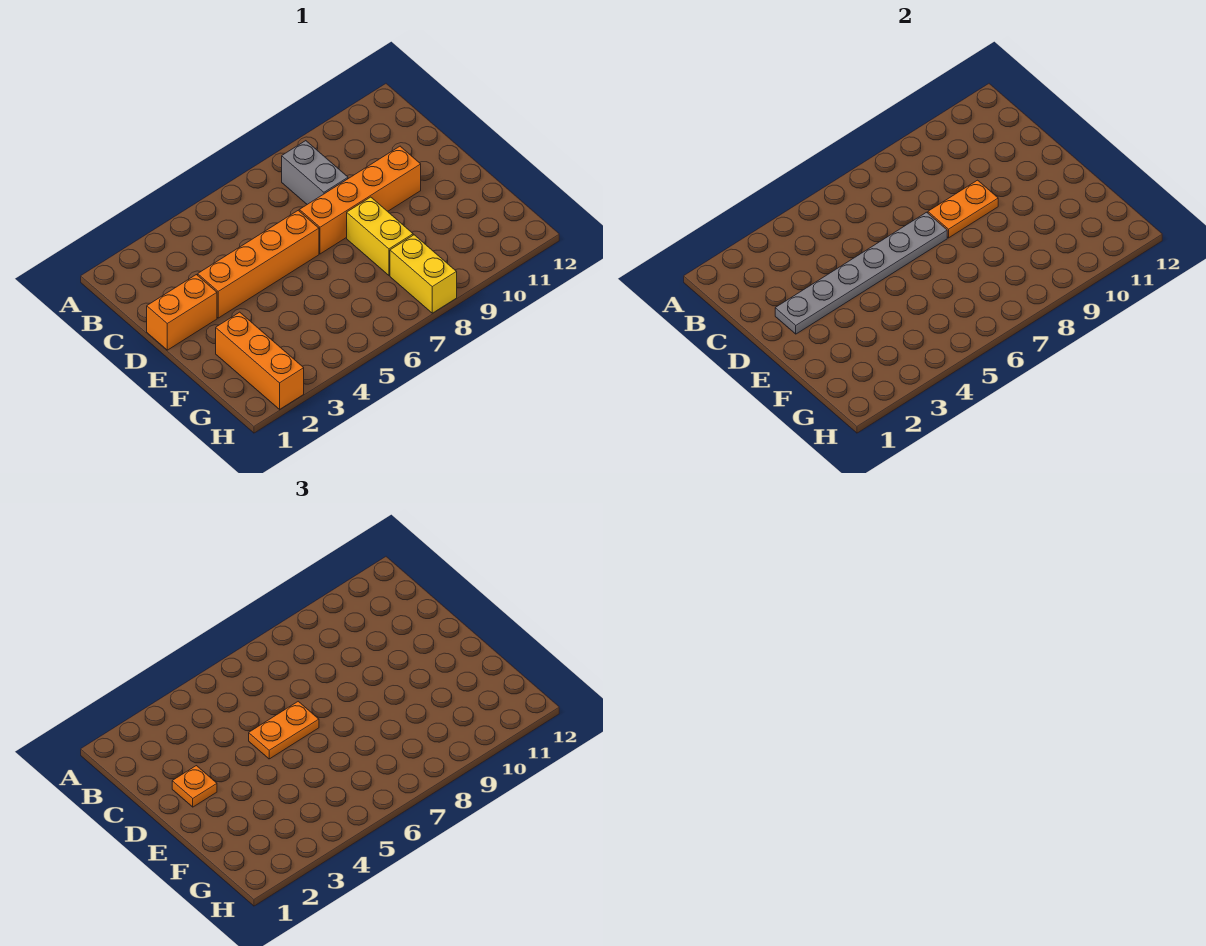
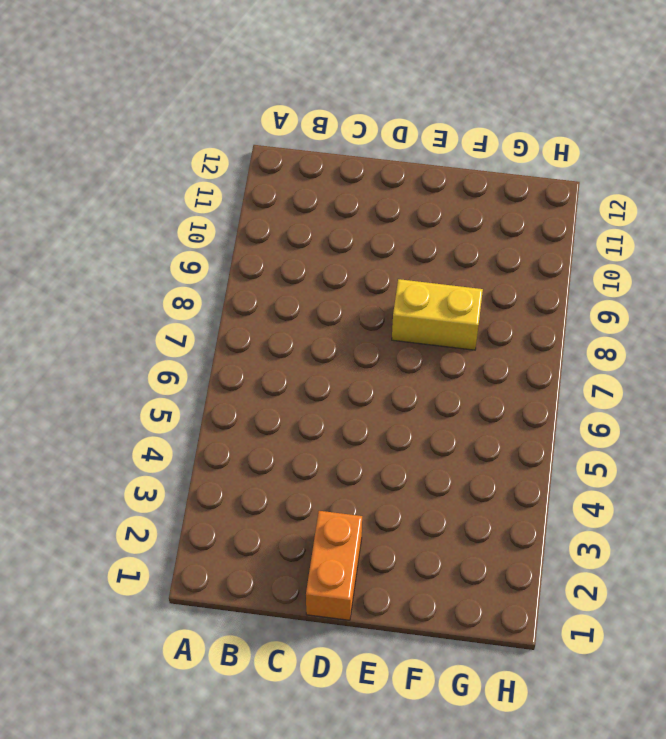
none -> grey 1x2 brick [282,141,348,204]
none -> orange 1x4 brick [198,210,319,318]

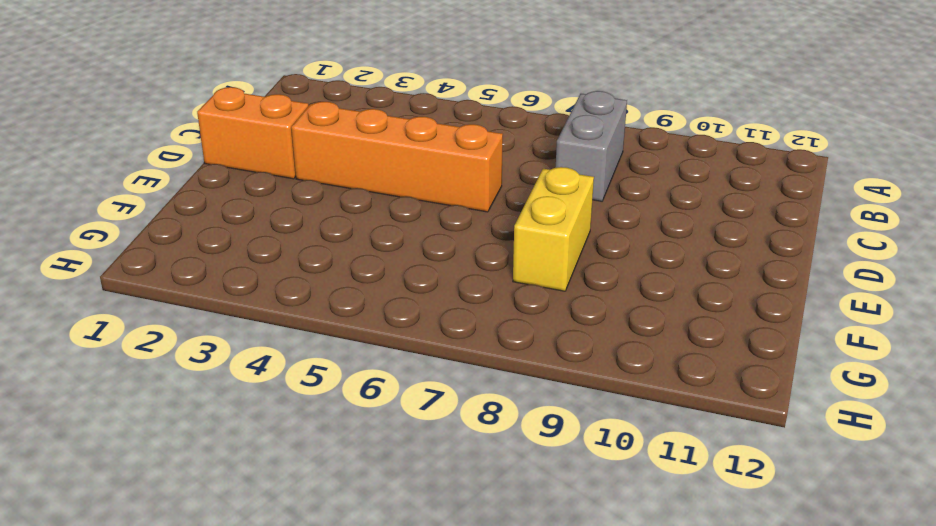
none -> orange 1x4 brick [299,146,421,254]
none -> orange 1x3 brick [216,312,304,409]

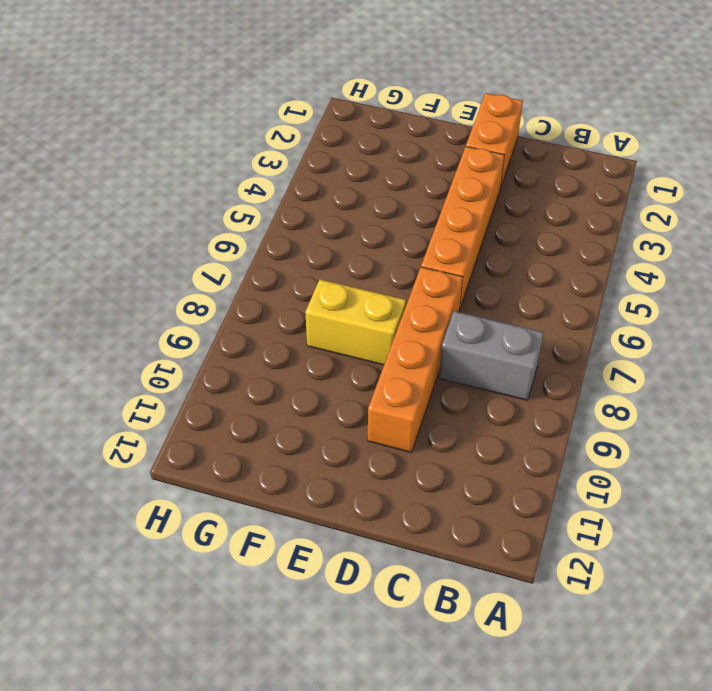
none -> orange 1x3 brick [216,312,304,409]
none -> yellow 1x2 brick [390,235,457,313]

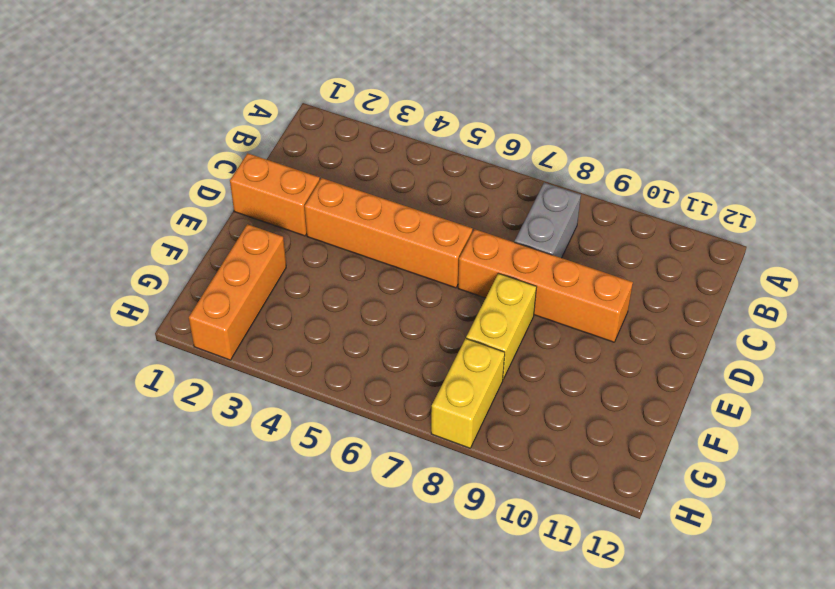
none -> grey 1x6 plate [775,212,947,334]
none -> orange 1x2 plate [928,180,998,238]

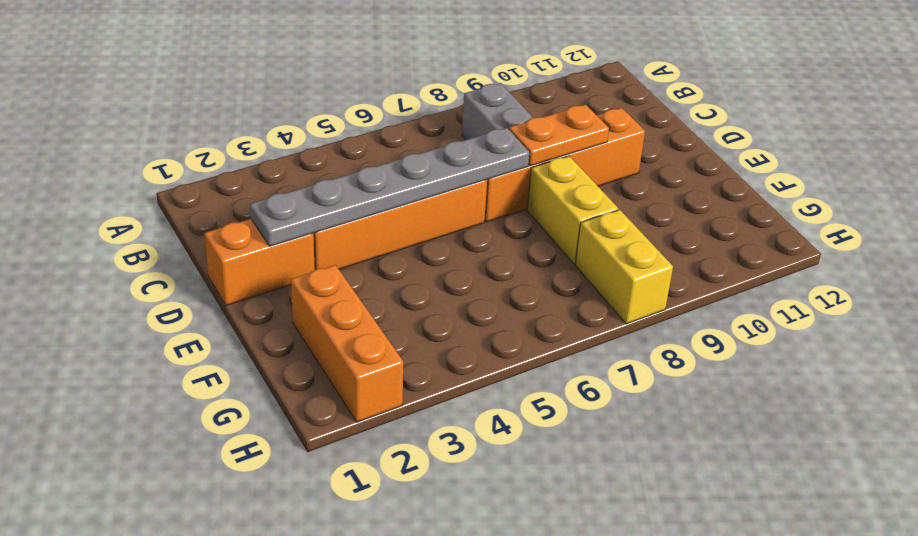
none -> orange 1x1 plate [172,766,217,807]
none -> orange 1x2 plate [249,701,319,759]

